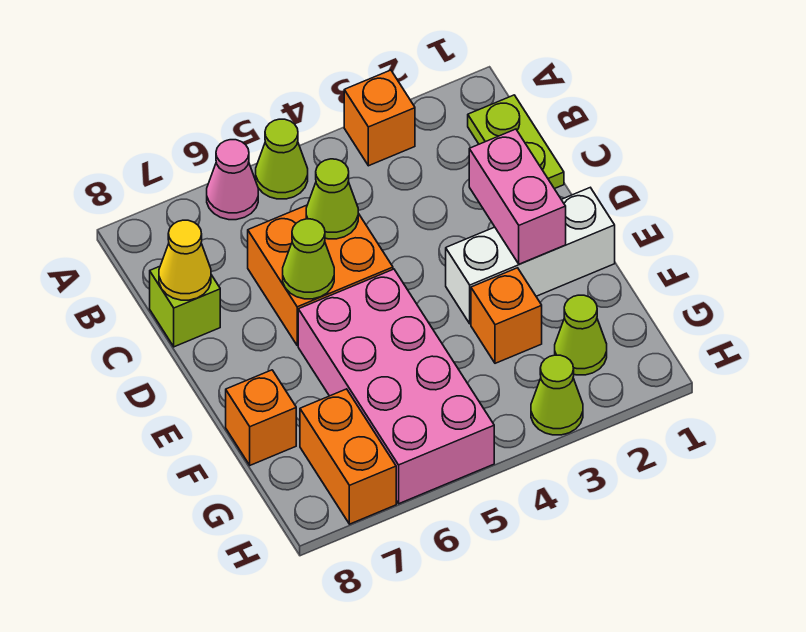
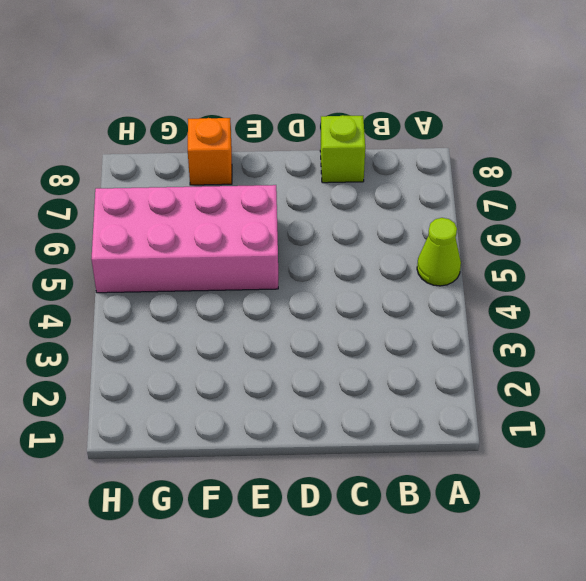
none -> orange 1x1 brick [344,70,415,166]
none -> pink 1x1 cone [207,140,258,220]
none -> lime 1x2 plate [468,95,564,189]

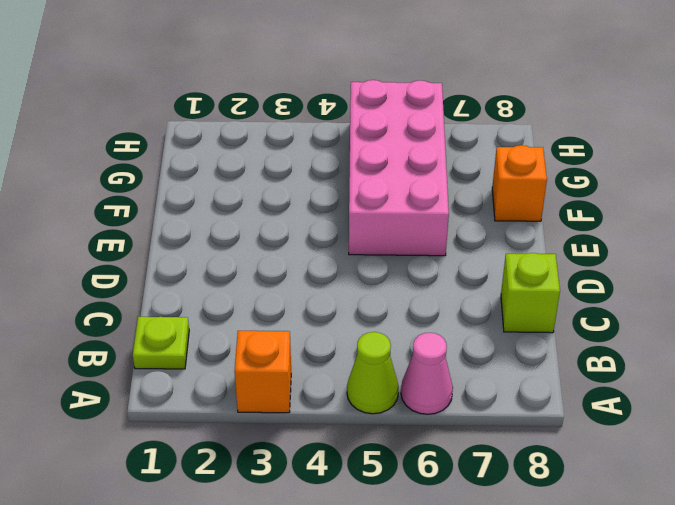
lime 1x1 plate [133,317,189,369] -> lime 1x2 plate [468,95,564,189]
none -> orange 2x2 brick [248,205,393,346]
none -> white 1x3 brick [446,188,615,324]
none -> orange 1x1 brick [471,268,542,363]

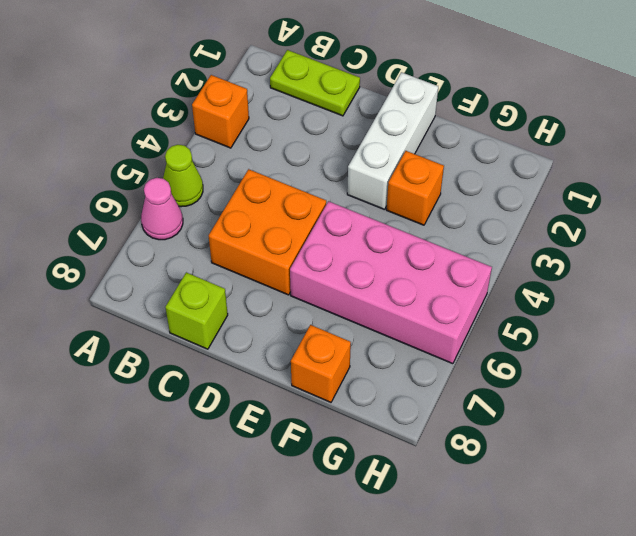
none -> lime 1x1 cone [555,295,607,375]
none -> orange 1x2 brick [300,389,396,524]
none -> lime 1x1 cone [531,355,583,435]

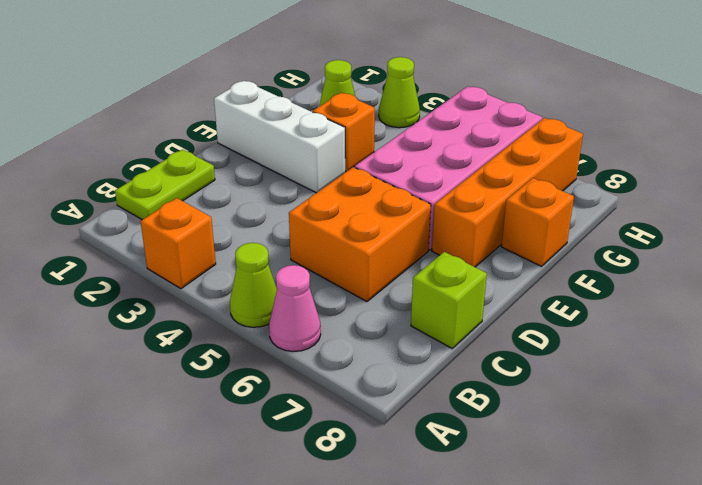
orange 1x4 brick [432,118,583,267] -> orange 1x2 brick [300,389,396,524]
none -> lime 1x1 cone [306,159,358,239]
none -> yellow 1x1 cone [159,220,211,300]
none -> pink 1x2 brick [469,129,566,264]

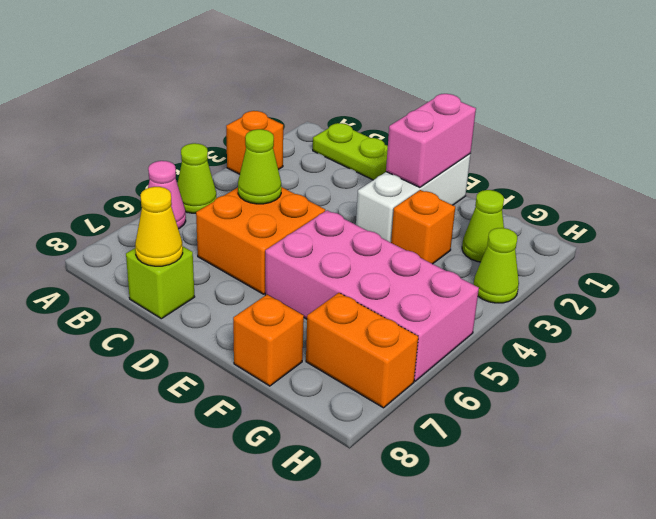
pink 1x2 brick [386,94,476,187] -> pink 1x2 brick turned to [469,129,566,264]
none -> lime 1x1 cone [283,219,334,299]

